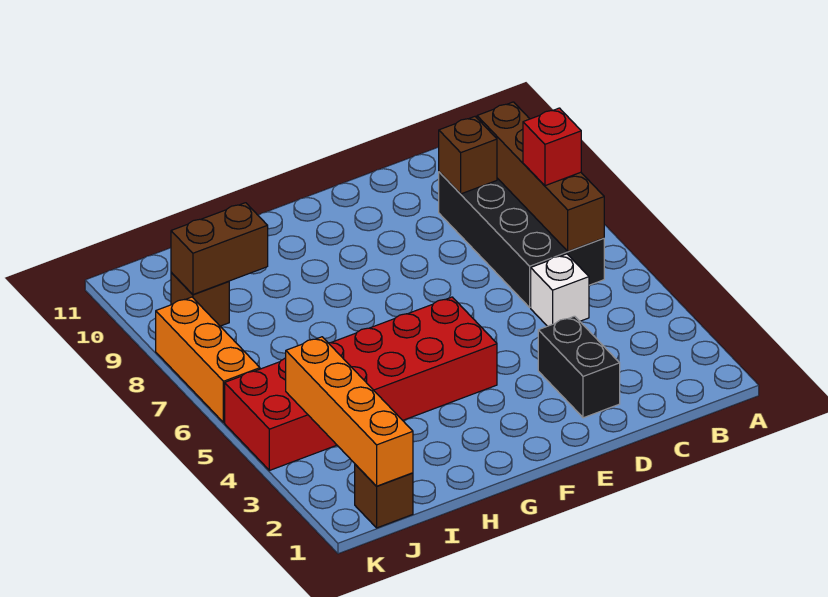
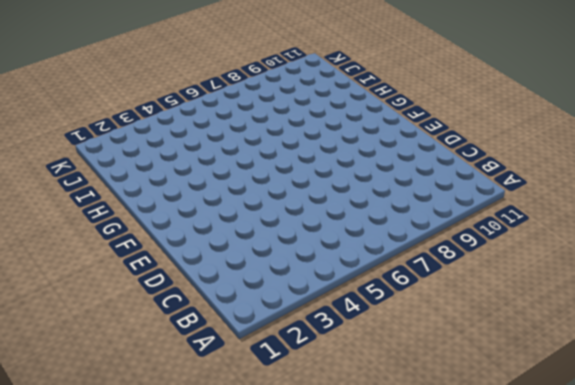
none -> black 2x4 brick [439,172,604,307]
none -> white 1x1 brick [531,254,589,326]
none -> black 1x2 brick [538,316,620,418]

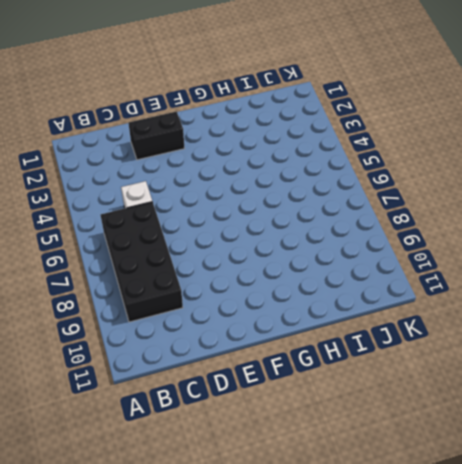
black 1x2 brick [129,112,184,160] -> black 1x2 brick turned to [538,316,620,418]
none -> red 2x6 brick [225,297,497,470]
none -> brown 1x1 brick [355,464,413,528]
none -> brown 1x1 brick [171,272,229,326]

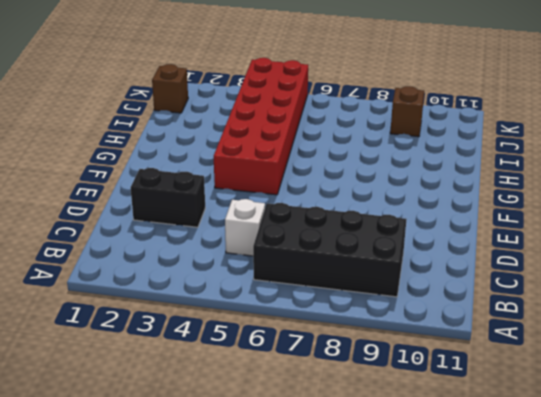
none -> orange 1x3 brick [156,297,260,423]
none -> brown 1x4 brick [477,102,604,251]
none -> brown 1x1 brick [439,117,497,194]

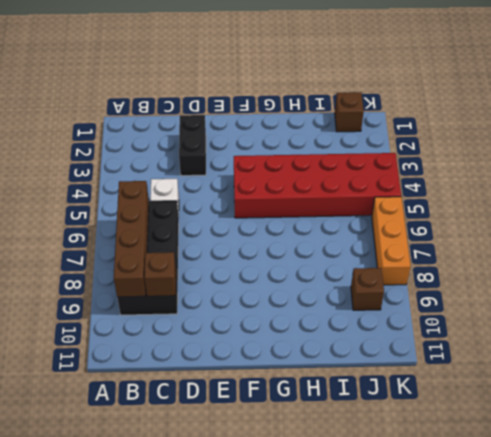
none -> brown 1x2 brick [171,203,268,294]
none -> orange 1x4 brick [286,337,413,486]
none -> red 1x1 brick [523,108,581,186]

